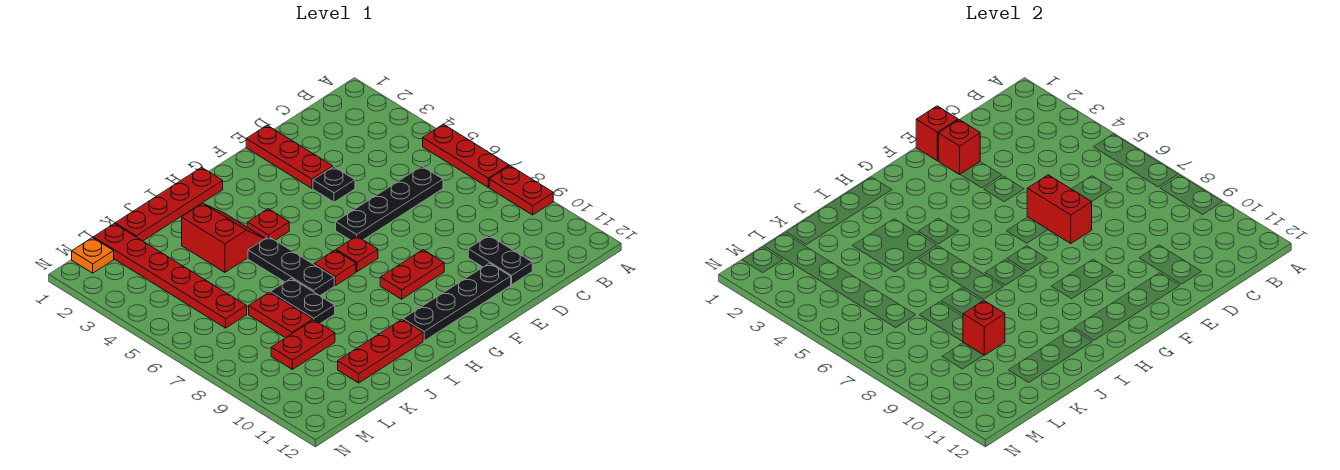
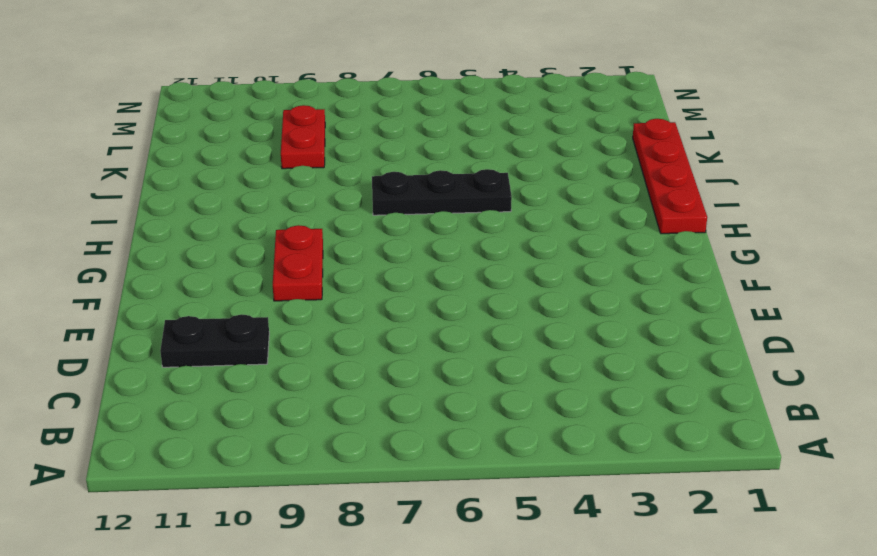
none -> red 1x3 plate [423,124,509,187]
none -> red 1x2 plate [489,166,553,215]
none -> black 1x4 plate [336,166,443,240]

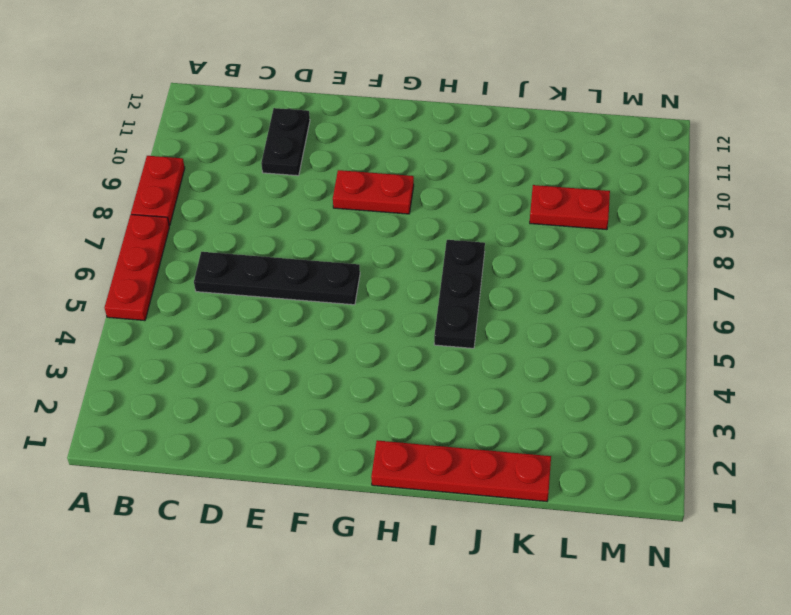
none -> red 1x3 plate [246,125,333,188]
none -> black 1x1 plate [313,167,355,202]
none -> black 1x4 plate [403,263,511,341]

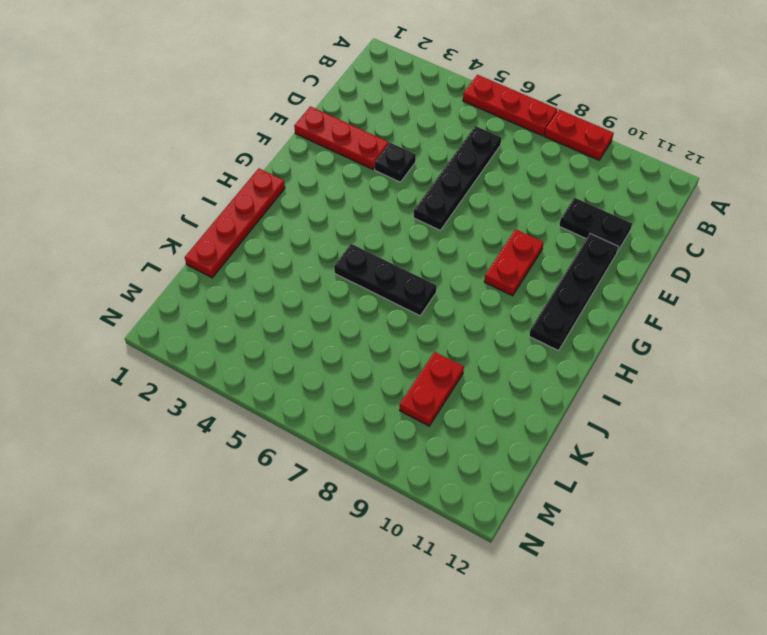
none -> red 1x1 plate [336,236,378,272]
none -> red 1x1 plate [247,209,289,240]
none -> red 1x1 plate [314,250,356,286]

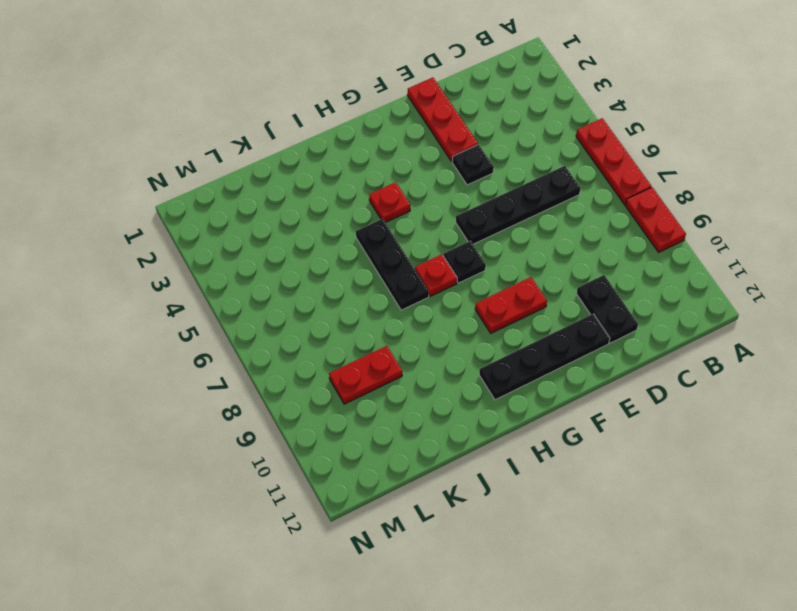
black 1x1 plate [443,241,486,283] -> red 1x1 plate [336,236,378,272]
none -> red 1x4 plate [115,167,223,241]
none -> red 2x2 slope [182,204,265,272]
none -> red 1x3 plate [338,320,423,383]

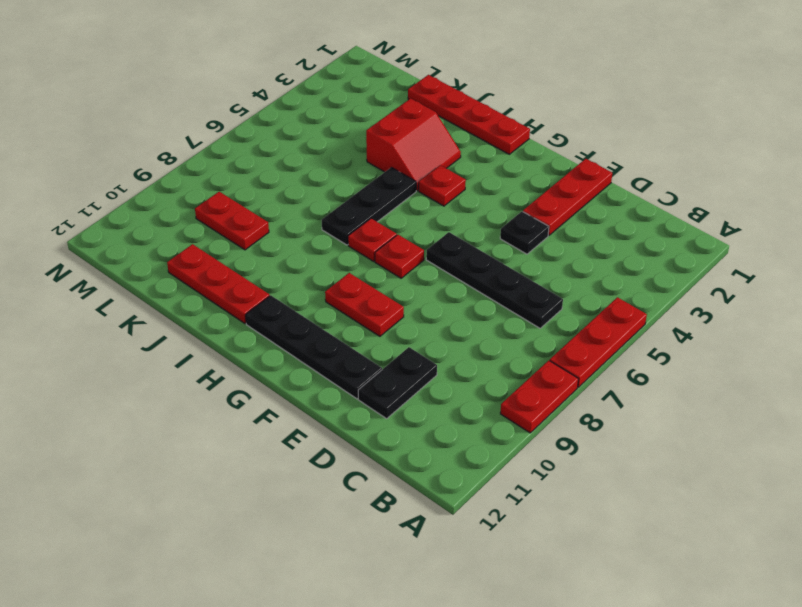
none -> black 1x2 plate [270,278,335,324]
none -> red 1x2 plate [249,292,313,338]
none -> red 1x6 plate [93,224,247,328]

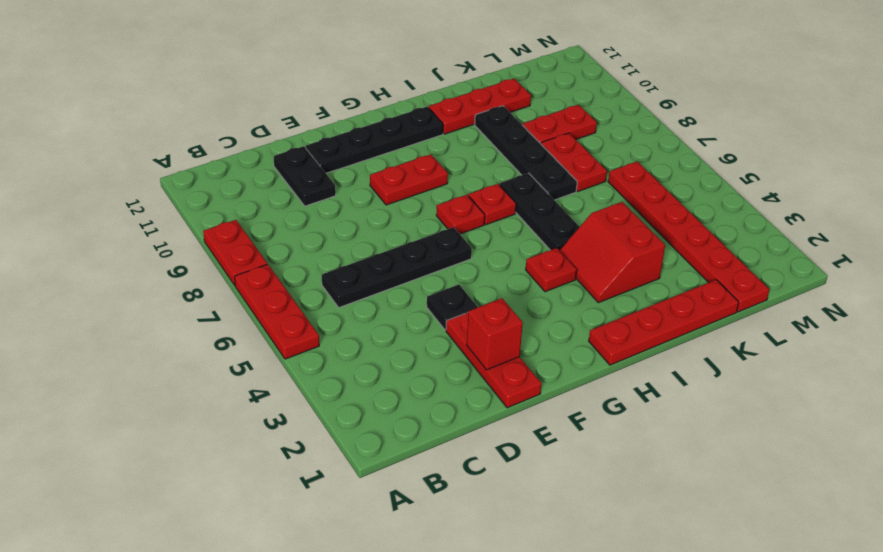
black 1x4 plate [475,106,577,200] -> black 1x2 plate [270,278,335,324]
none -> orange 1x1 plate [72,238,114,273]
none -> red 1x1 brick [916,106,958,161]
none -> red 1x2 brick [1027,175,1092,243]

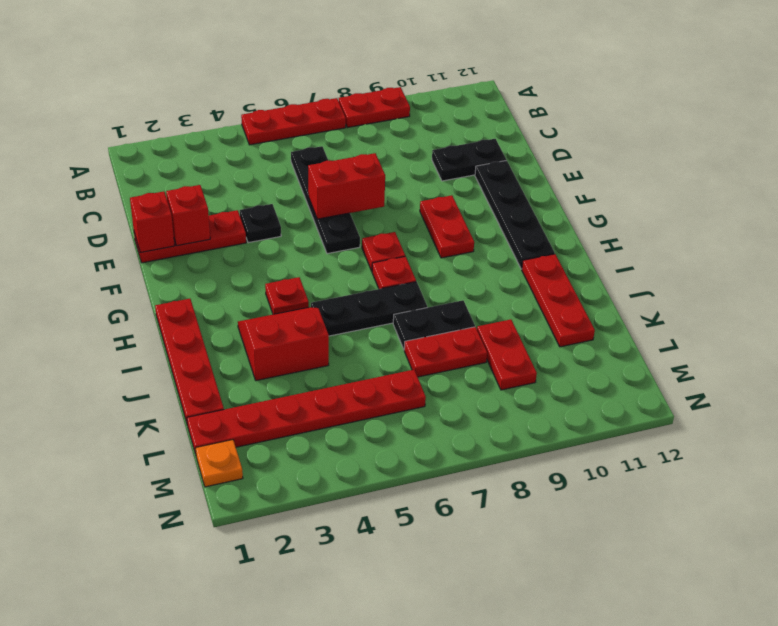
none -> red 1x1 brick [963,301,1005,355]

